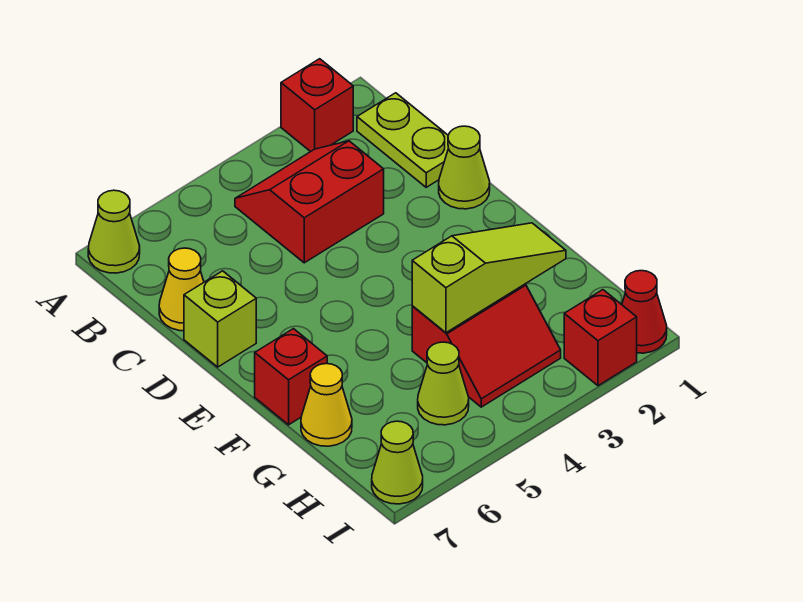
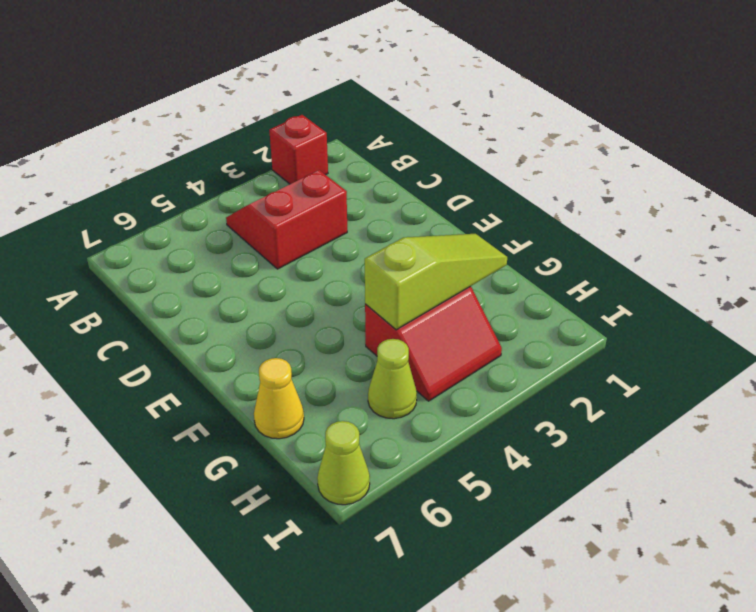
none -> lime 1x1 cone [88,190,140,273]
none -> lime 1x2 plate [357,93,448,187]
none -> yellow 1x1 cone [159,248,204,331]

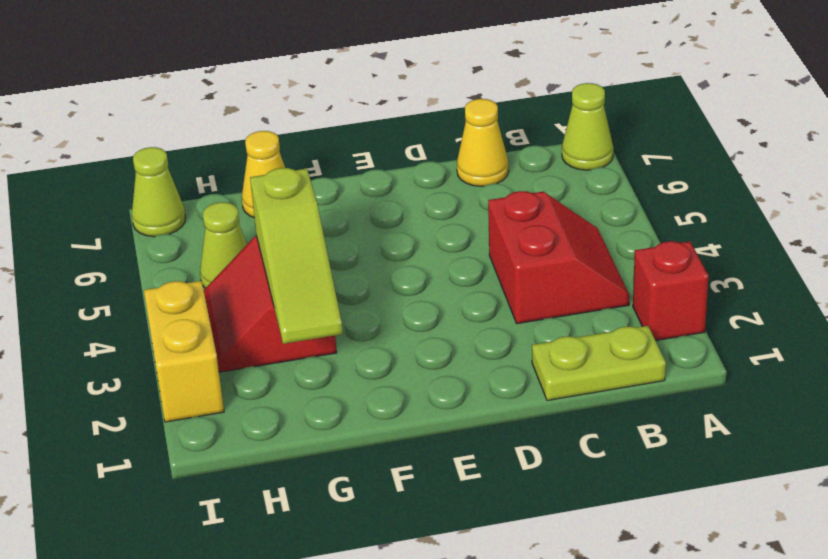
yellow 1x2 brick [144,281,224,422] -> red 1x1 brick [564,290,637,386]
none -> lime 1x1 cone [439,126,490,209]
none -> lime 1x1 brick [184,271,256,367]
none -> red 1x1 brick [255,329,327,425]

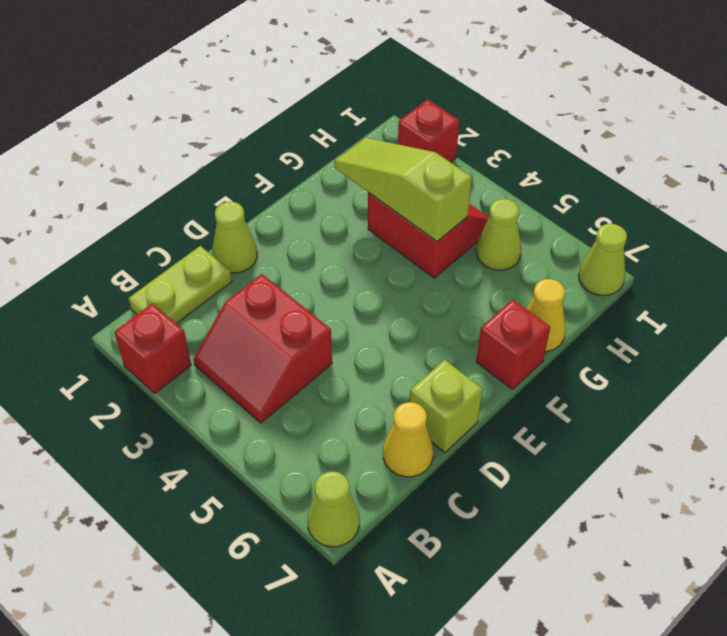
none -> red 1x1 cone [622,271,667,353]

